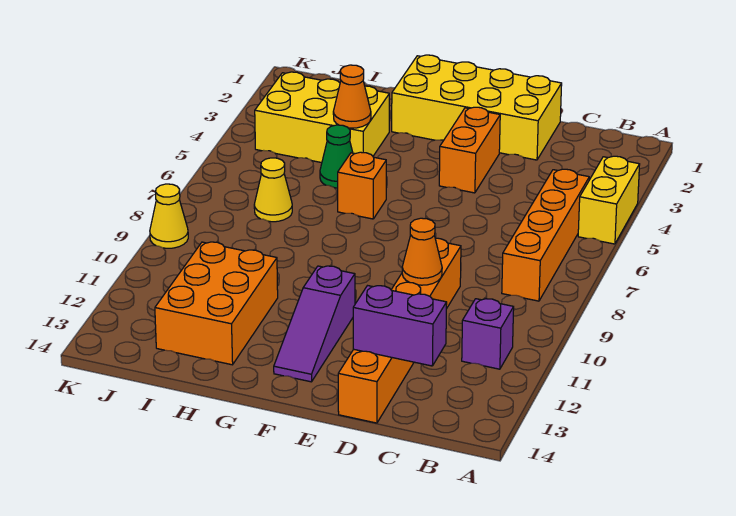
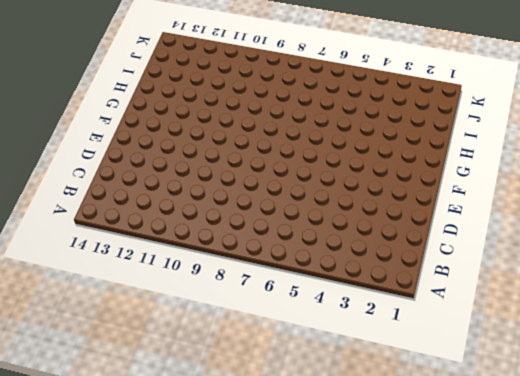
none -> yellow 1x2 brick [578,156,640,244]
none -> orange 1x4 brick [502,169,589,301]
none -> purple 1x1 brick [462,299,514,369]

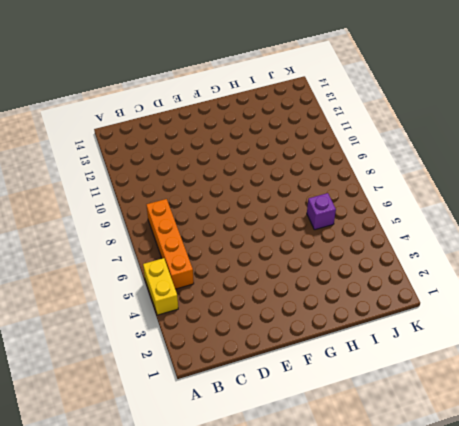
purple 1x1 brick [307,193,336,230] -> purple 1x1 brick moved to [462,299,514,369]
none -> yellow 2x4 brick [392,55,562,160]
none -> orange 1x6 brick [338,238,461,423]
none -> orange 1x2 brick [439,107,500,193]

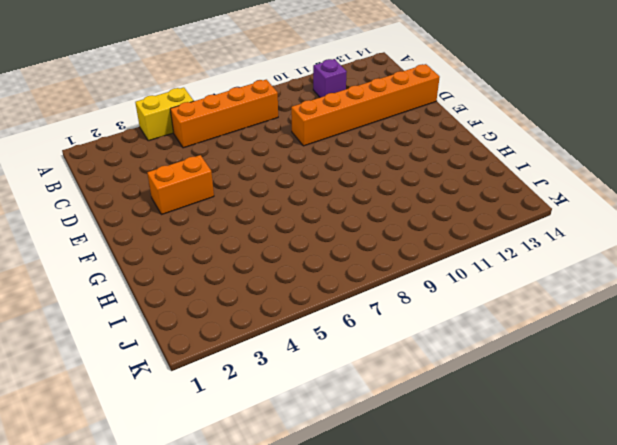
none -> yellow 2x4 brick [392,55,562,160]
none -> purple 1x3 slope [274,266,355,382]
none -> orange 1x1 brick [338,152,386,219]

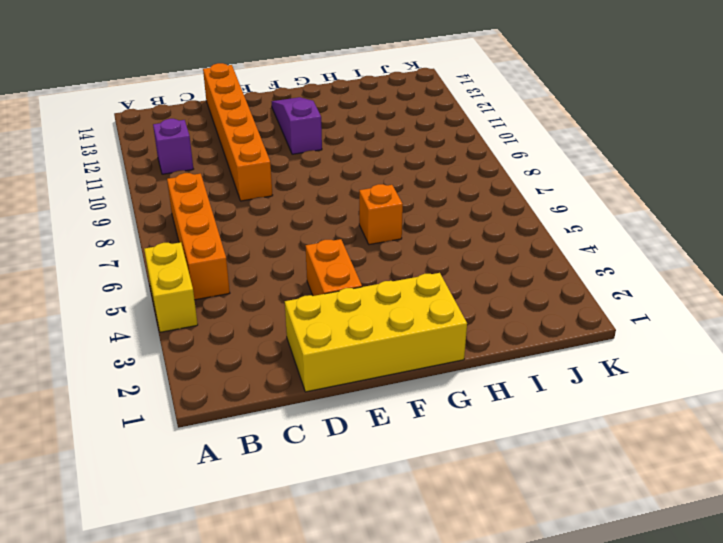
none -> yellow 2x3 brick [255,72,389,163]
none -> green 1x1 cone [320,125,353,188]
none -> orange 2x3 brick [155,242,278,365]

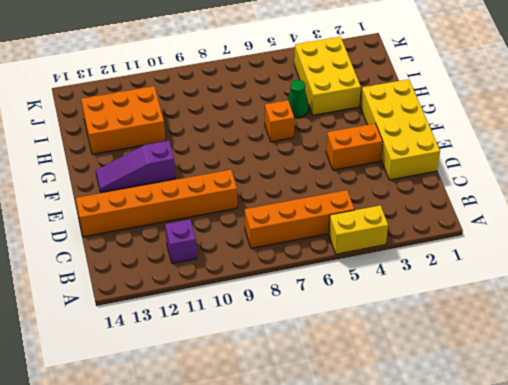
none -> yellow 1x1 cone [254,158,292,222]
none -> yellow 1x1 cone [150,184,188,248]
none -> purple 1x2 brick [353,286,447,366]

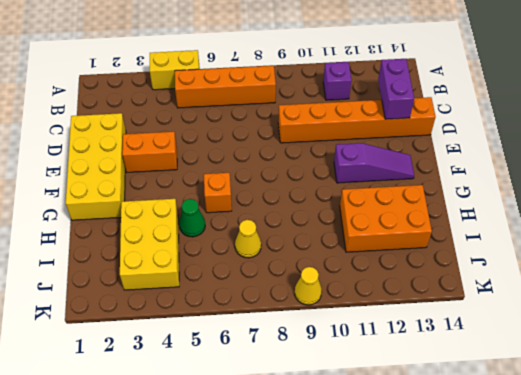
none -> orange 1x1 cone [402,218,442,285]
none -> orange 1x1 cone [333,65,371,128]

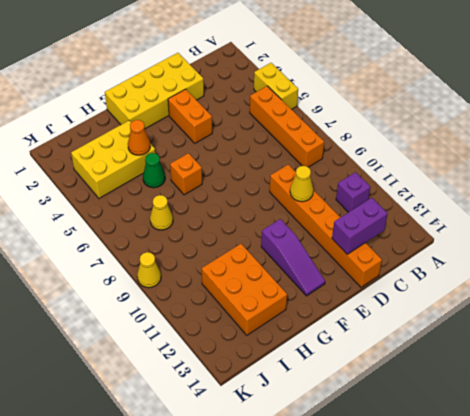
yellow 1x1 cone [290,166,313,202] -> orange 1x1 cone [402,218,442,285]

